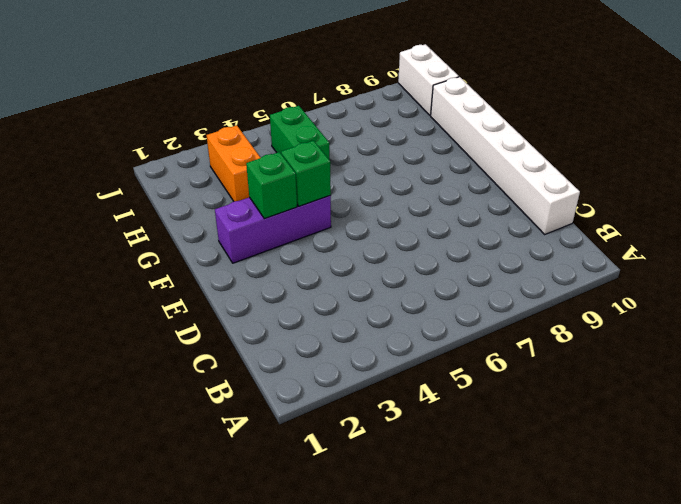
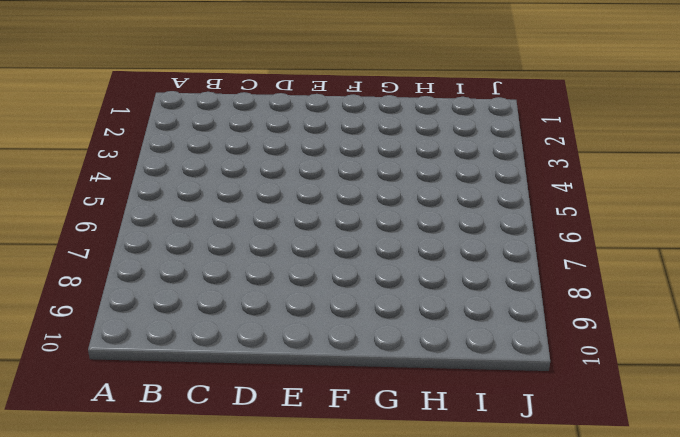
none -> white 1x6 brick [431,77,580,234]
none -> purple 1x3 brick [215,196,331,263]

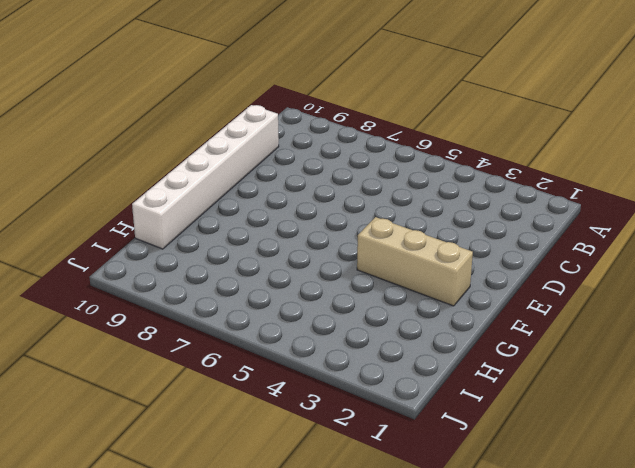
tan 1x3 brick [357,217,473,306] -> purple 1x3 brick [215,196,331,263]
none -> orange 1x2 brick [207,125,261,201]
none -> green 1x2 brick [270,106,329,159]

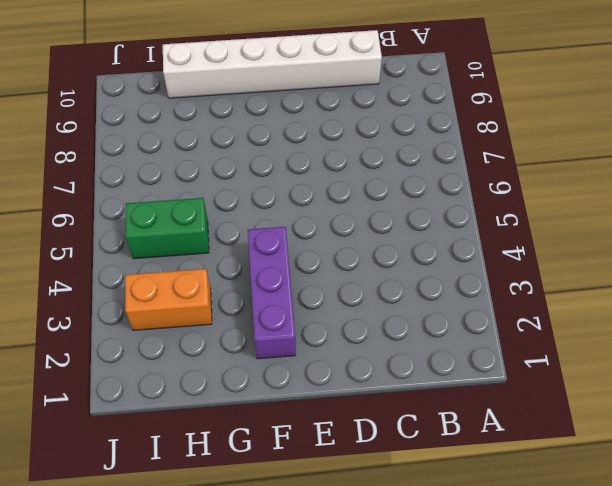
none -> white 1x2 brick [398,44,459,116]
none -> green 1x1 brick [246,152,297,219]

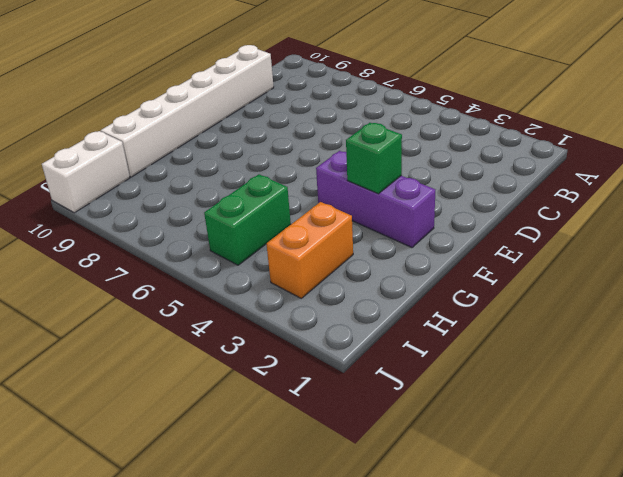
none -> green 1x1 brick [281,141,331,206]

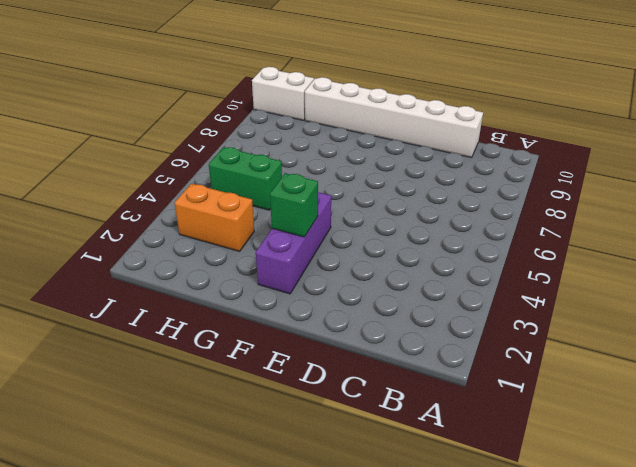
none -> green 1x1 brick [281,141,331,206]

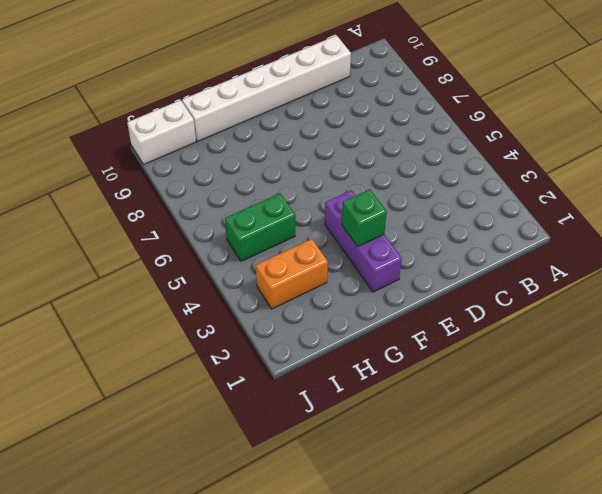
none -> green 1x1 brick [281,141,331,206]

